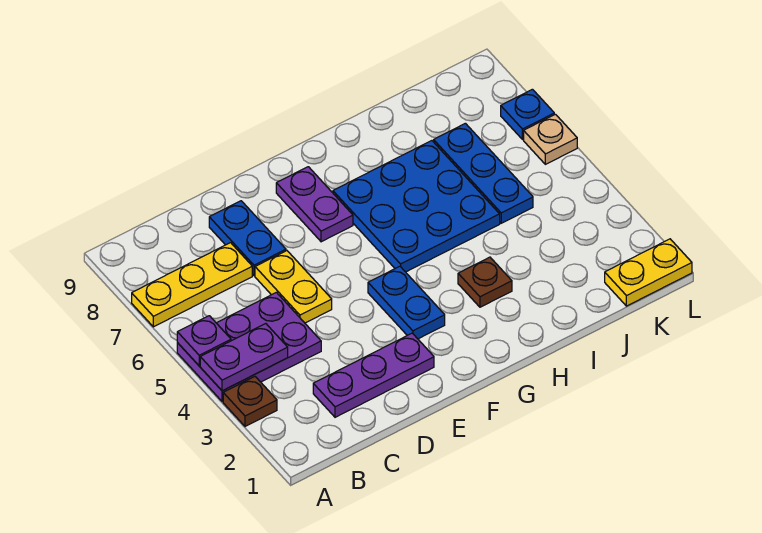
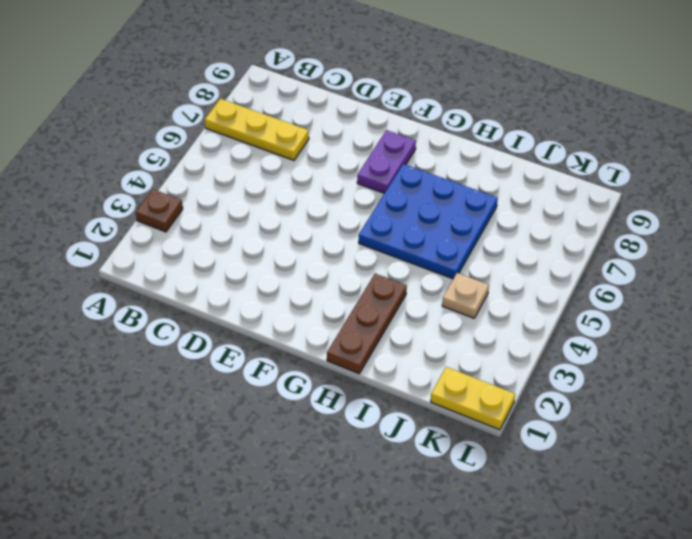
brown 1x3 plate [327,274,407,374] -> brown 1x1 plate [458,257,512,307]
tan 1x1 plate [442,273,489,318] -> tan 1x1 plate moved to [524,114,577,164]
none -> purple 2x3 plate [177,292,321,402]
none -> purple 1x3 plate [313,333,434,417]
none -> yellow 1x2 plate [255,251,332,323]

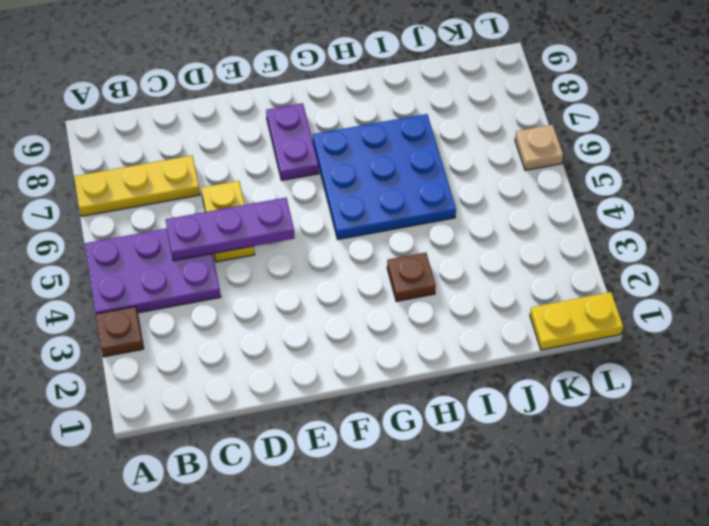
purple 1x3 plate [166,198,295,261] -> purple 1x3 plate moved to [313,333,434,417]
none -> blue 1x2 plate [209,201,286,276]
none -> blue 1x2 plate [368,266,445,339]
none -> blue 1x3 plate [434,123,533,223]

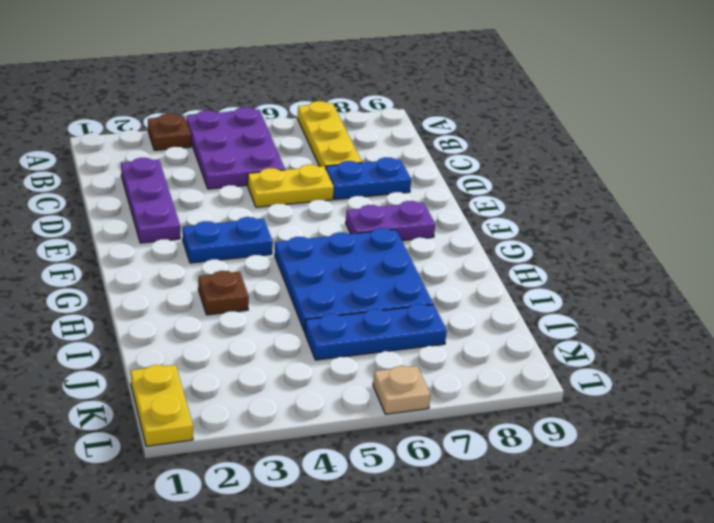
none -> blue 1x1 plate [501,89,554,140]
none -> purple 1x2 plate [200,324,288,391]
none -> purple 1x1 plate [177,316,231,366]

